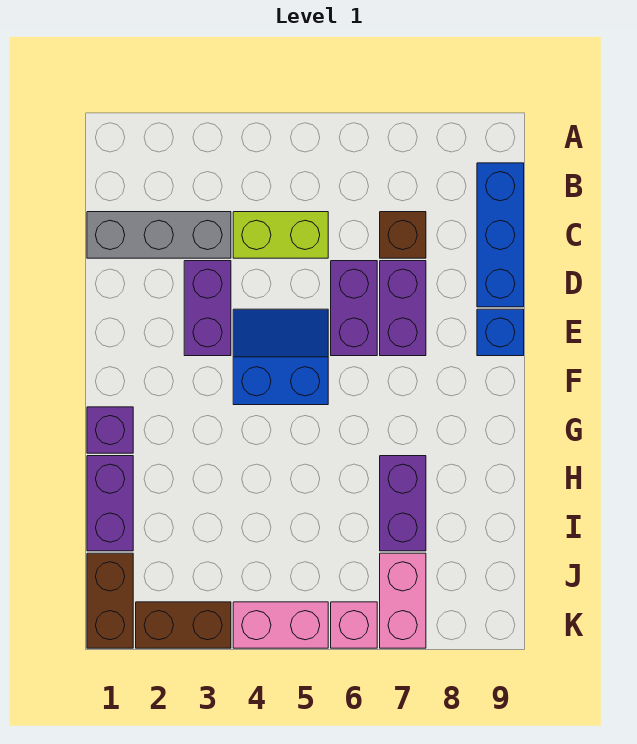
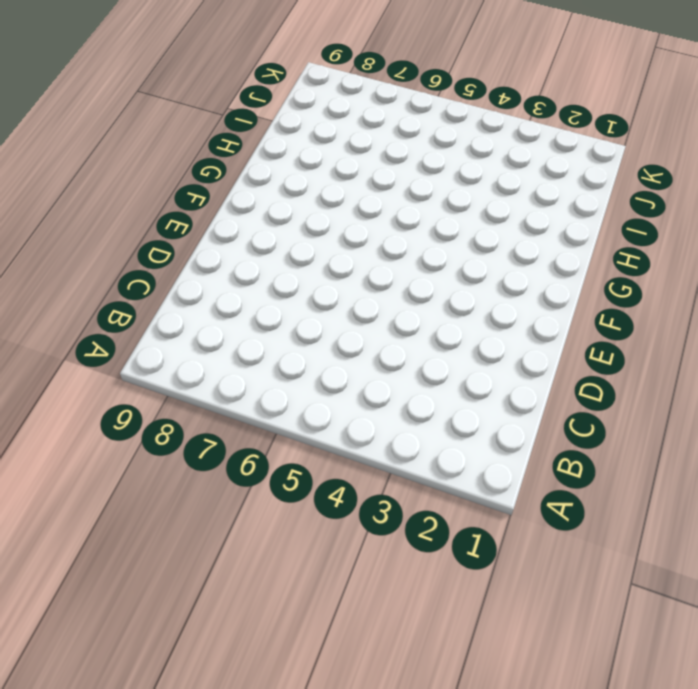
none -> blue 1x3 brick [477,163,524,307]
none -> grey 1x3 brick [87,212,231,258]
none -> lime 1x2 brick [233,212,328,258]

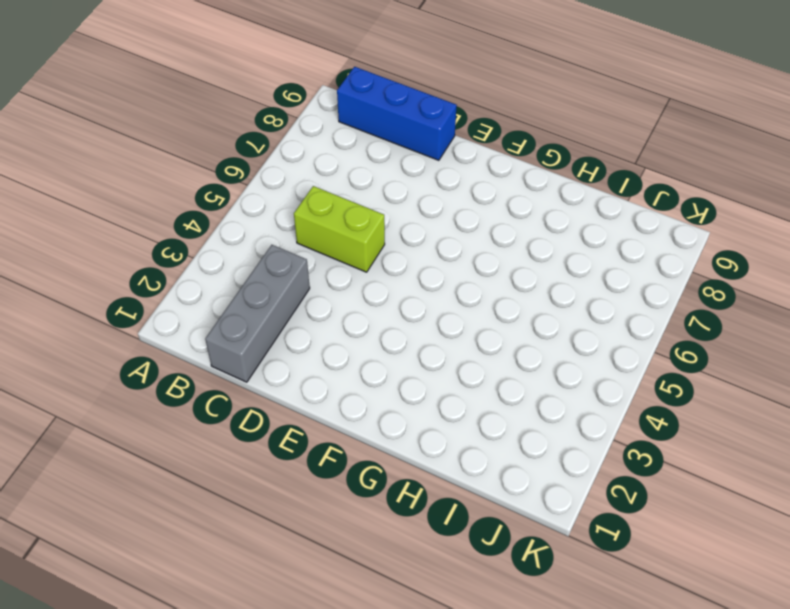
lime 1x2 brick [294,186,385,272] -> lime 1x2 brick turned to [233,212,328,258]
none -> brown 1x1 brick [380,212,426,258]
none -> purple 1x2 brick [184,261,231,356]
none -> purple 1x2 brick [331,261,377,356]

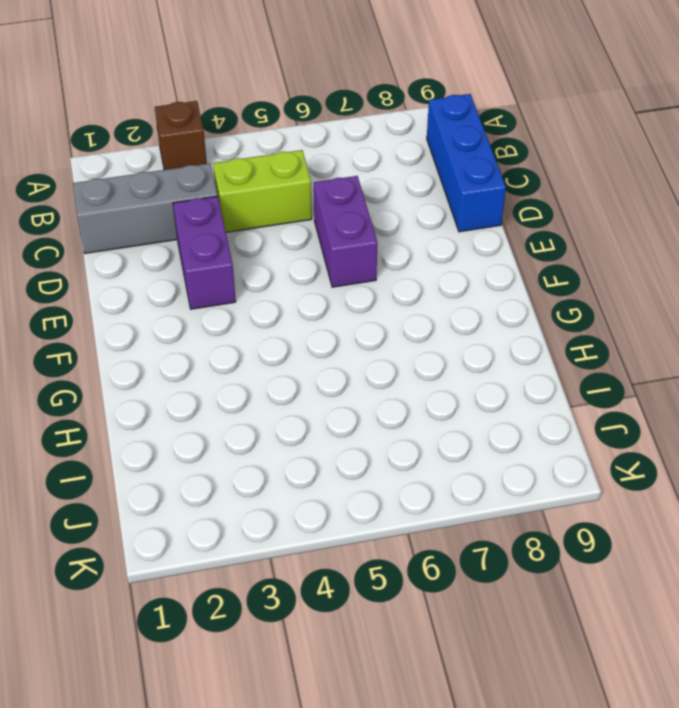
brown 1x1 brick [155,101,207,170] -> brown 1x1 brick moved to [380,212,426,258]
none -> purple 1x2 brick [380,261,426,356]
none -> blue 2x2 slope [233,309,328,405]
none -> blue 1x1 brick [477,309,524,356]

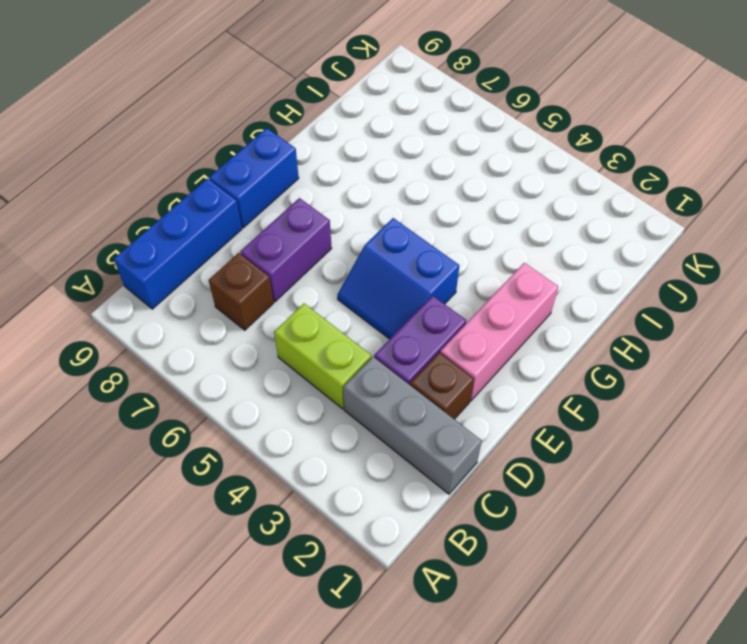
brown 1x1 brick [410,353,474,419] -> none
pink 1x3 brick [440,263,558,401] -> none
blue 1x2 brick [209,128,299,228] -> blue 1x1 brick [477,309,524,356]
none -> purple 1x2 brick [331,261,377,356]
none -> purple 1x1 brick [87,407,133,453]
none -> purple 1x2 brick [87,456,133,551]

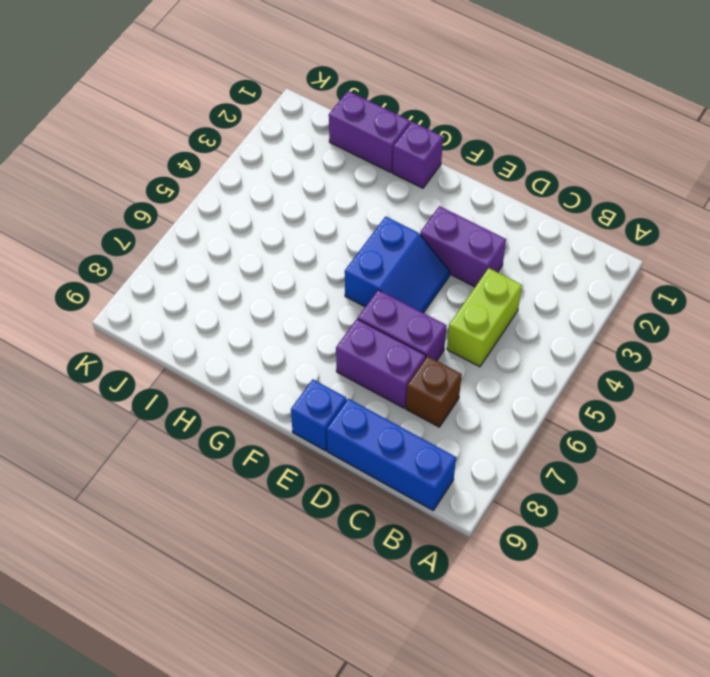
none -> grey 1x3 brick [87,212,231,258]
none -> purple 1x2 brick [380,456,426,551]
none -> brown 1x2 brick [87,553,133,648]

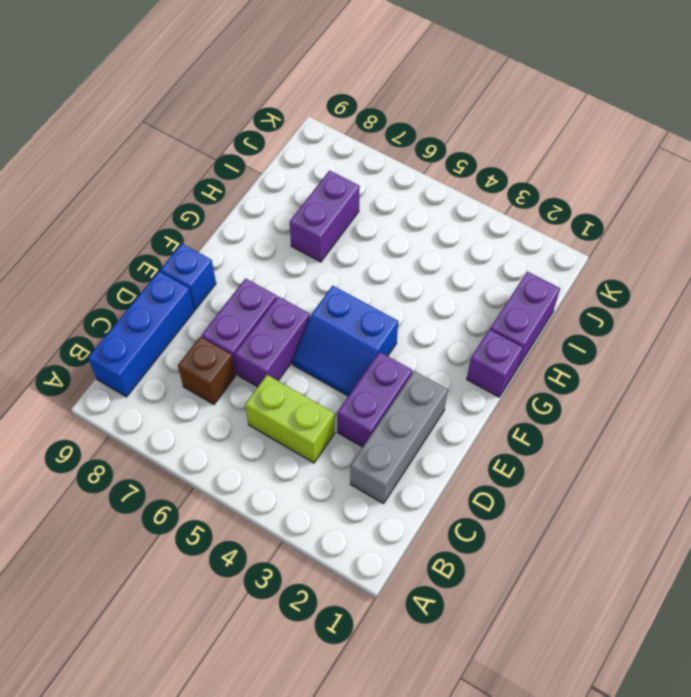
grey 1x3 brick [350,371,448,504] -> grey 1x3 brick turned to [87,212,231,258]
none -> brown 1x2 brick [87,553,133,648]
none -> pink 1x2 brick [380,553,426,648]
none -> brown 1x2 brick [136,602,231,648]

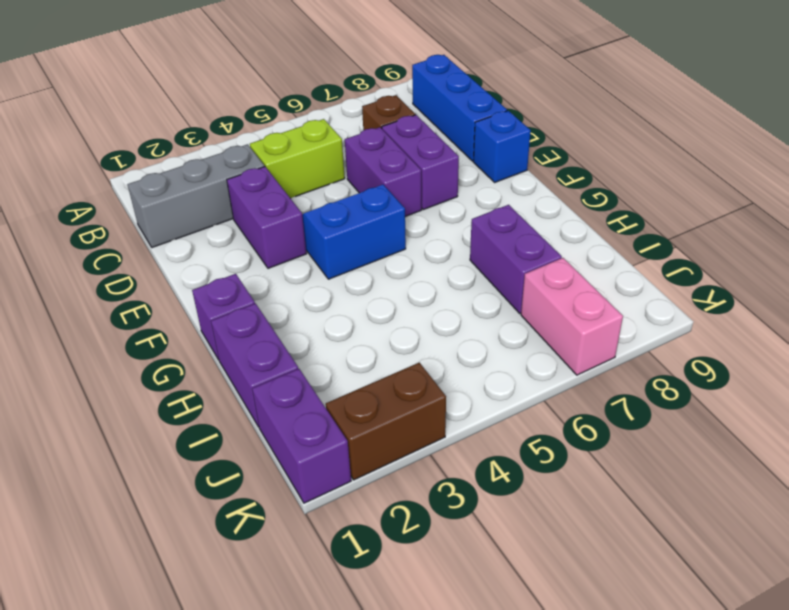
purple 1x2 brick [252,369,351,503] -> brown 1x2 brick [87,553,133,648]
none -> pink 1x2 brick [233,602,328,648]
none -> pink 1x1 brick [331,602,377,648]

